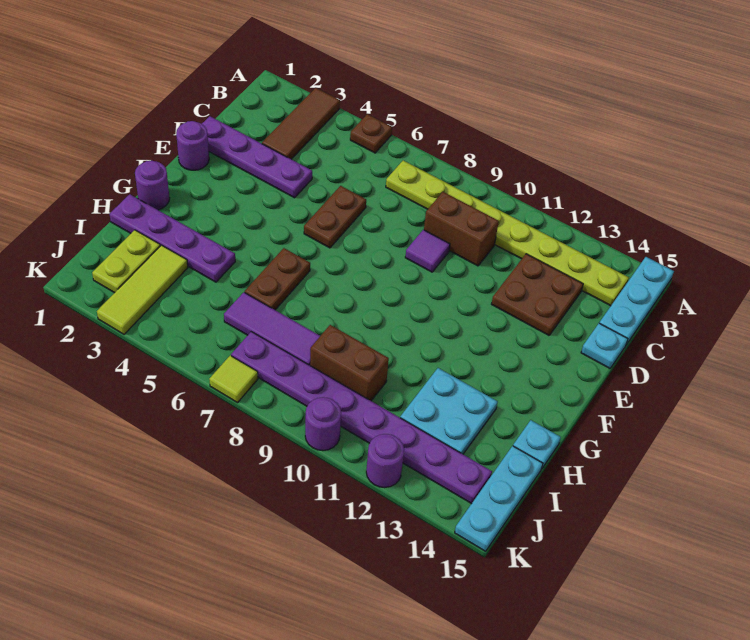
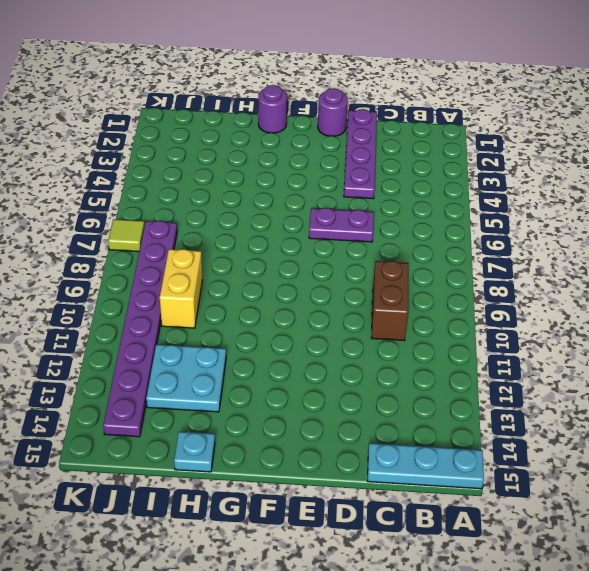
purple 1x2 plate [309,208,374,242] -> brown 1x2 plate [304,186,366,248]
yellow 1x2 brick [160,249,202,328] -> brown 1x2 brick [310,325,389,401]
none -> brown 1x3 tile [262,88,340,159]
none -> brown 1x1 plate [350,114,392,153]
none -> lime 1x8 plate [386,161,629,306]

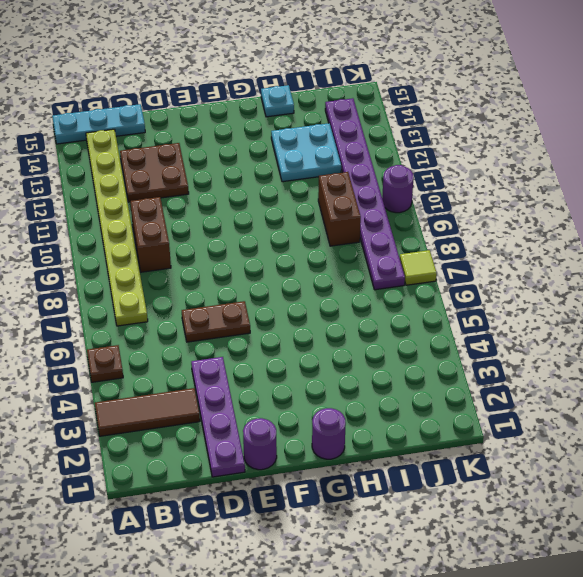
none -> purple 1x1 tile [405,230,450,272]
none -> cyan 1x1 plate [581,323,628,368]
none -> brown 1x2 plate [245,248,310,310]

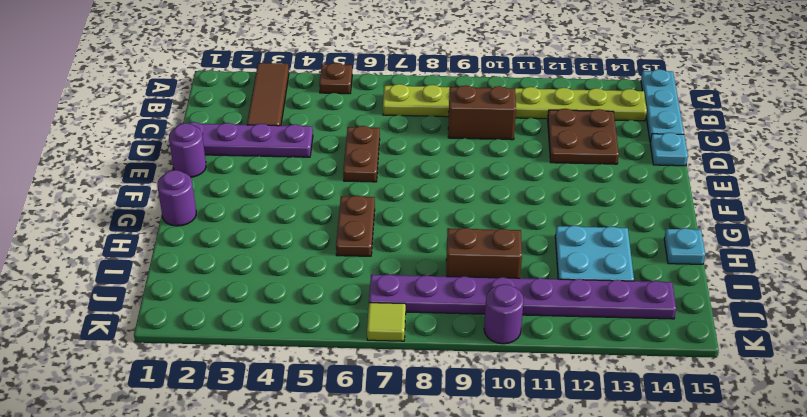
none -> purple 1x1 tile [405,230,450,272]
none -> purple 1x4 plate [110,194,235,282]
none -> lime 1x2 plate [92,230,160,293]

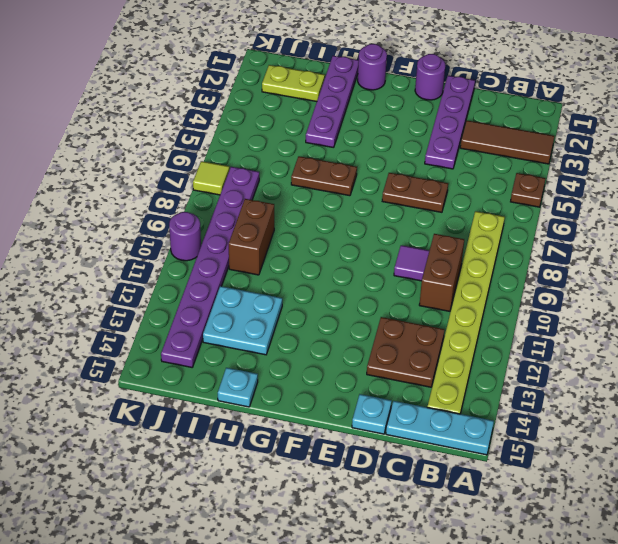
none -> lime 1x3 tile [97,245,188,334]
none -> purple 1x3 tile [224,292,320,365]
none -> cyan 1x3 plate [455,446,543,551]

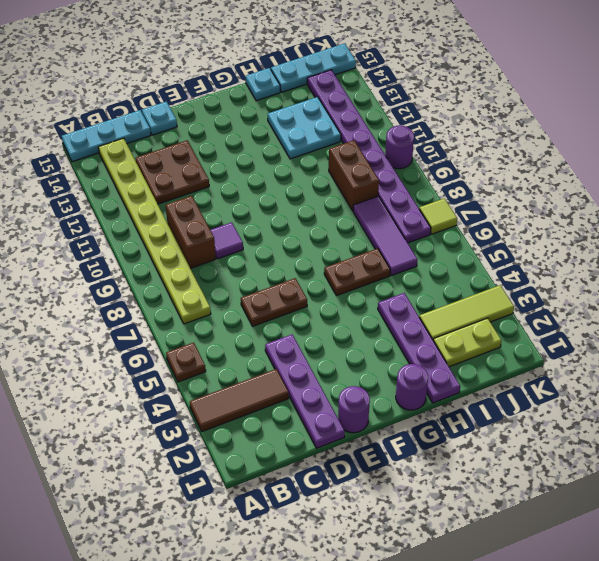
none -> purple 1x1 round brick [366,434,404,488]

